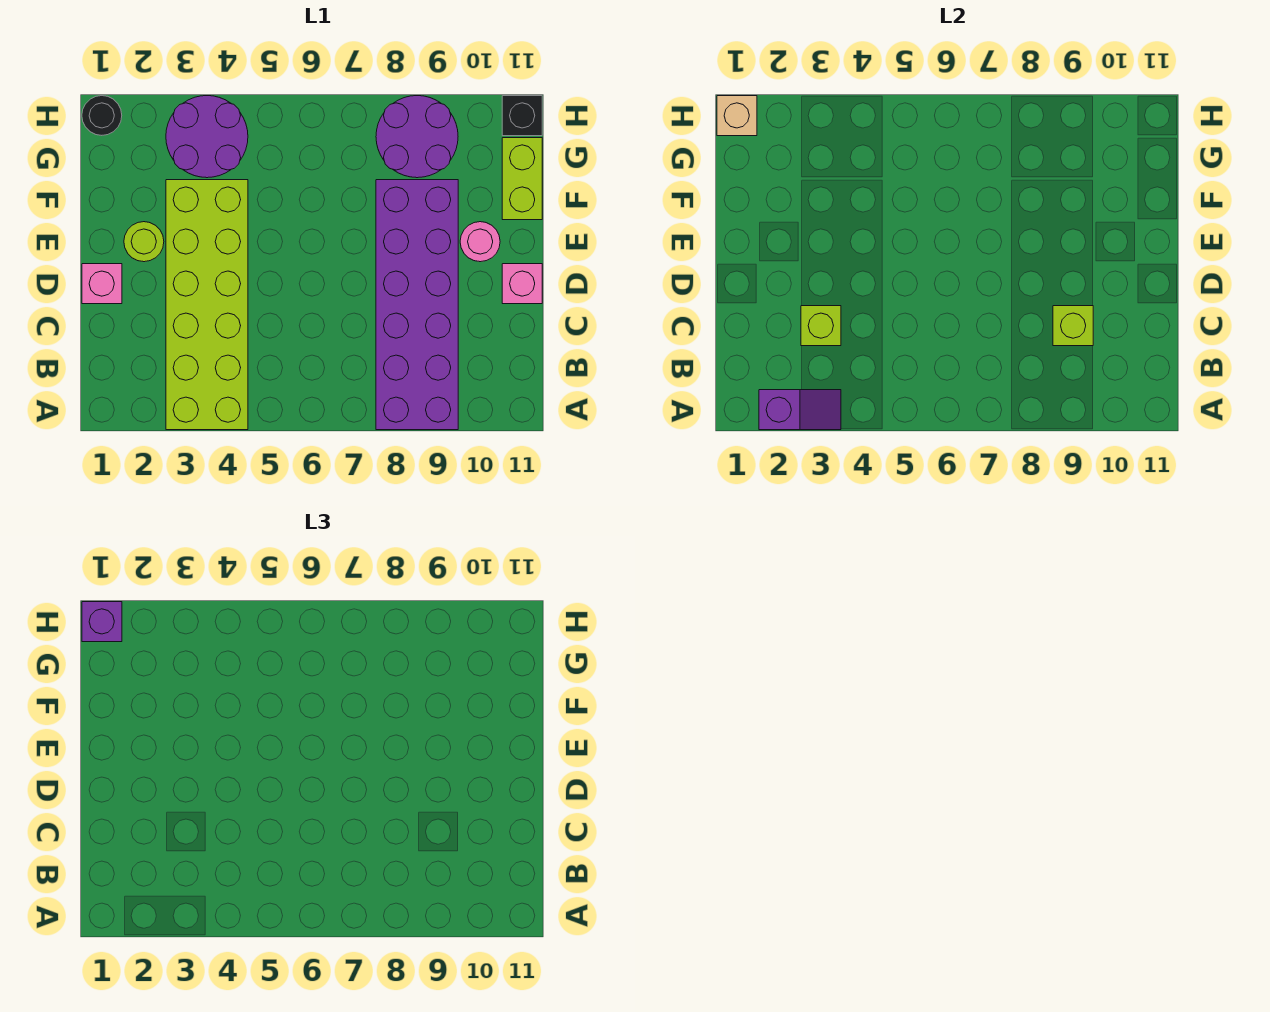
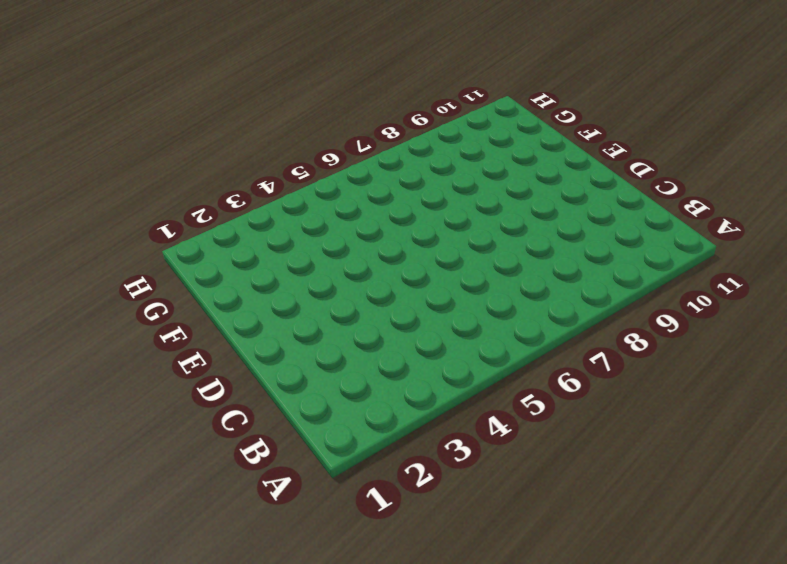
none -> lime 2x6 brick [166,180,248,430]
none -> purple 2x6 brick [376,180,458,430]
none -> pink 1x1 brick [82,264,122,304]

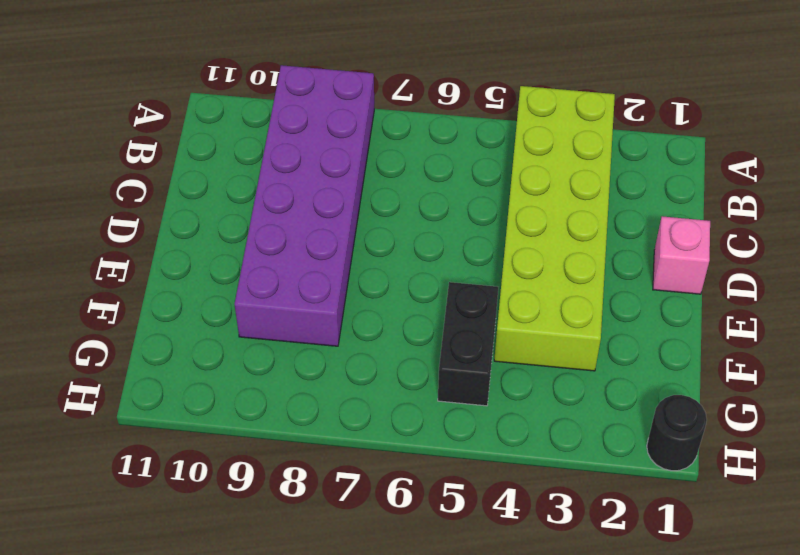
black 1x2 brick [438,282,498,406] -> none
none -> pink 1x1 brick [502,264,542,304]
none -> lime 1x1 round brick [124,222,164,262]
none -> pink 1x1 round brick [460,222,500,262]

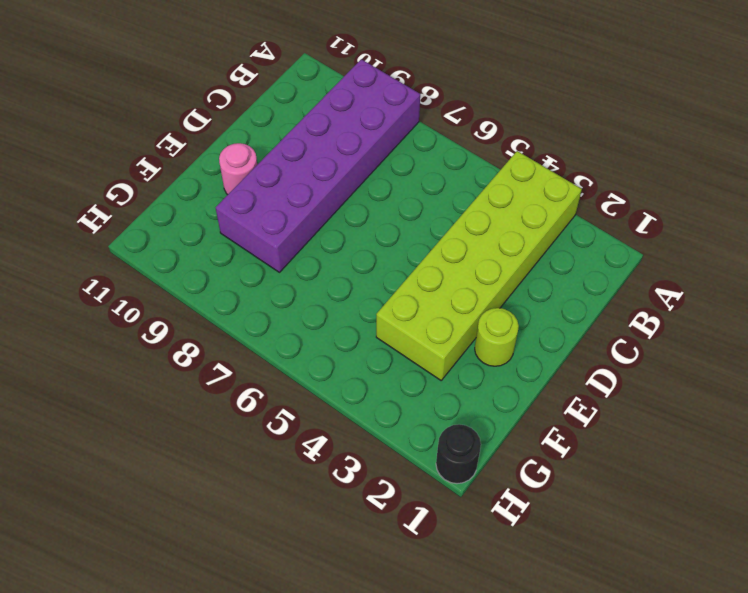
none -> pink 1x1 brick [82,264,122,304]
none -> pink 1x1 brick [502,264,542,304]
none -> lime 1x2 brick [502,138,542,220]

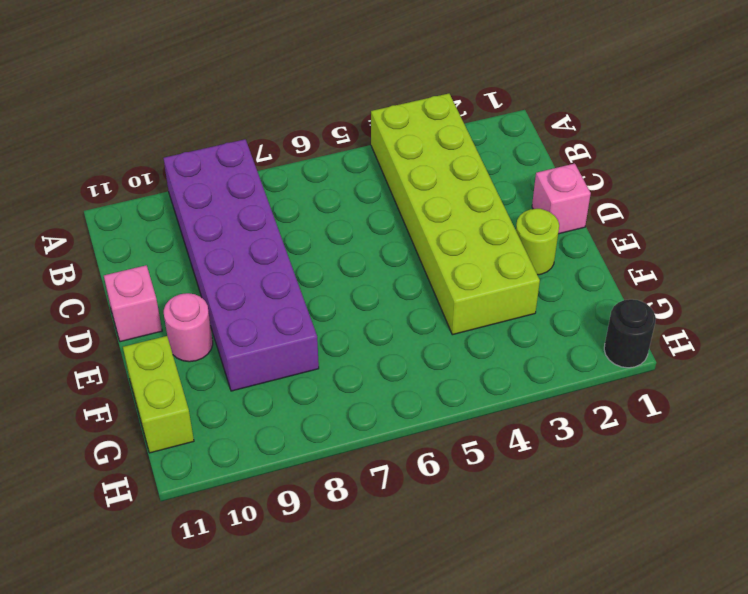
none -> purple 2x2 round brick [166,96,248,178]
none -> purple 2x2 round brick [376,96,458,178]
none -> black 1x1 brick [502,96,542,136]

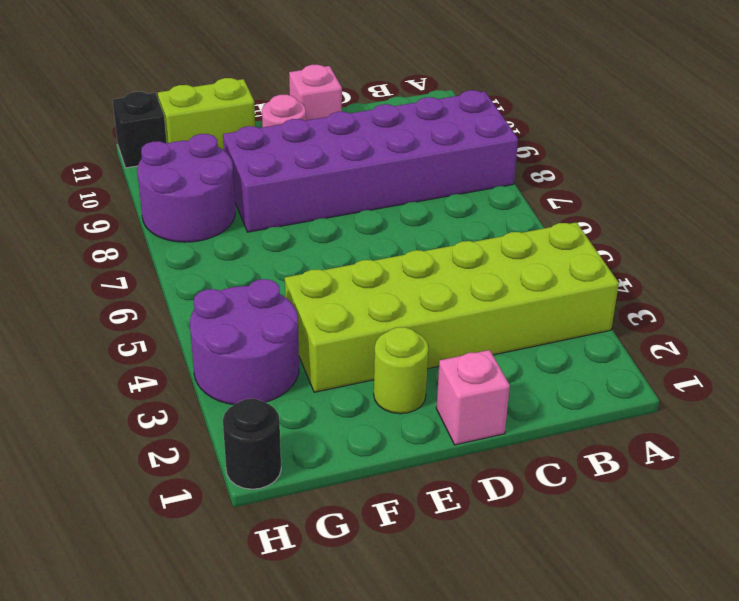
none -> purple 1x2 slope [759,390,841,430]
none -> lime 1x1 brick [801,306,841,346]
none -> lime 1x1 brick [1053,306,1093,346]

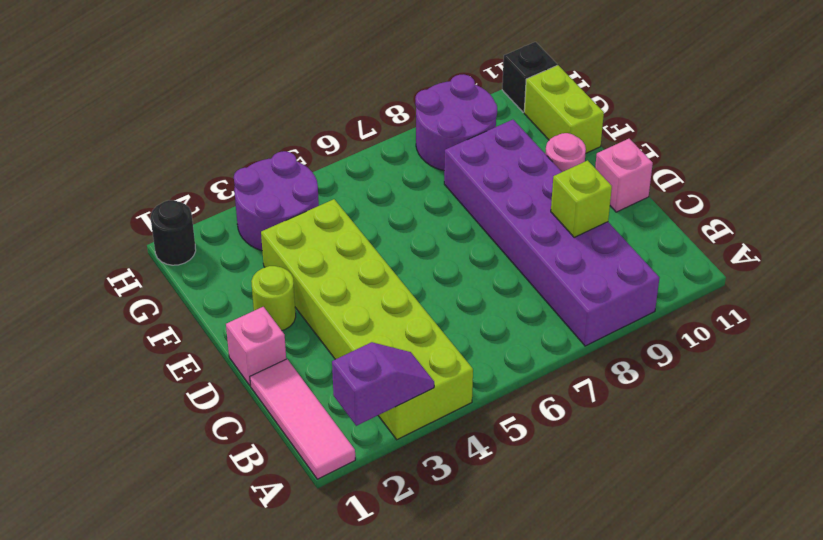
pink 1x3 tile [250,359,355,479] -> none
none -> lime 1x1 brick [801,306,841,346]
none -> tan 1x1 brick [717,96,757,136]
none -> purple 1x1 brick [82,602,122,642]

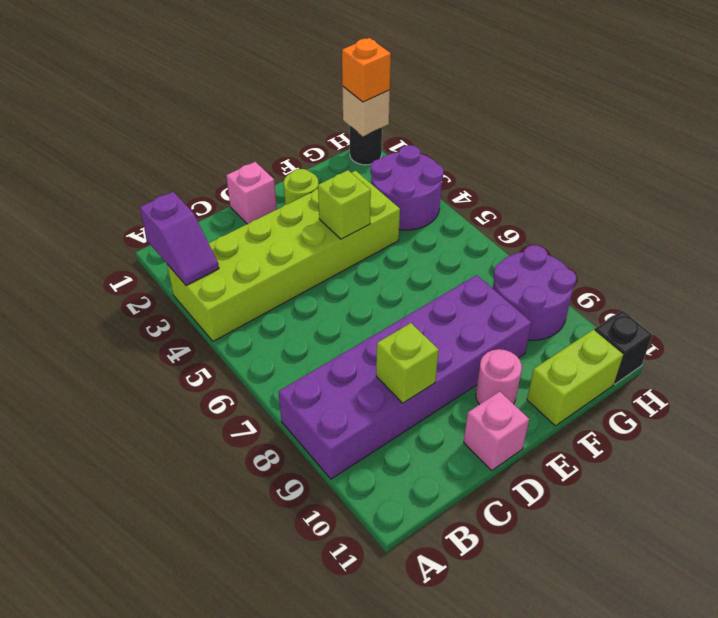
lime 1x1 brick [318,170,371,239] -> lime 1x1 brick moved to [801,306,841,346]
orange 1x1 brick [342,38,391,102] -> purple 1x1 brick [82,602,122,642]

